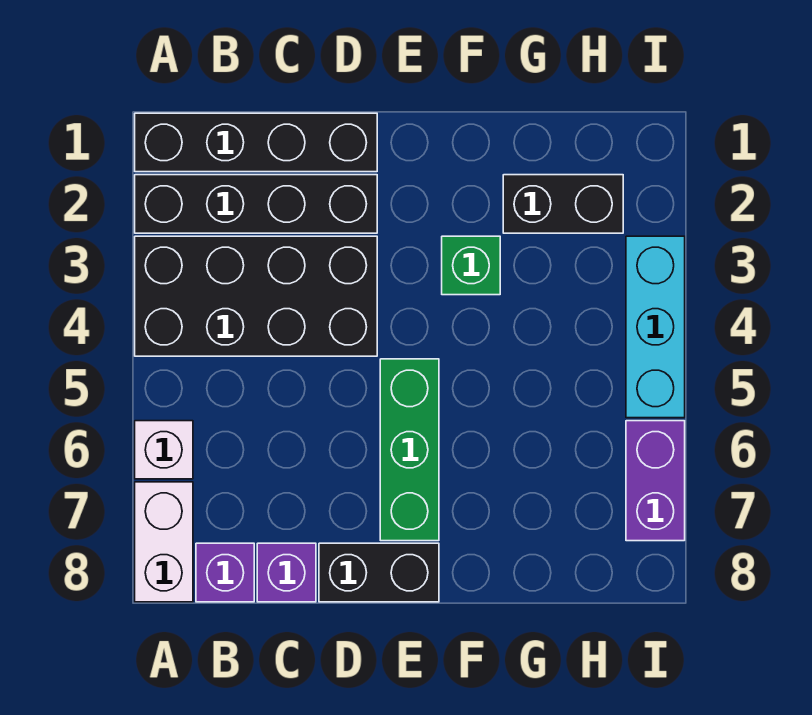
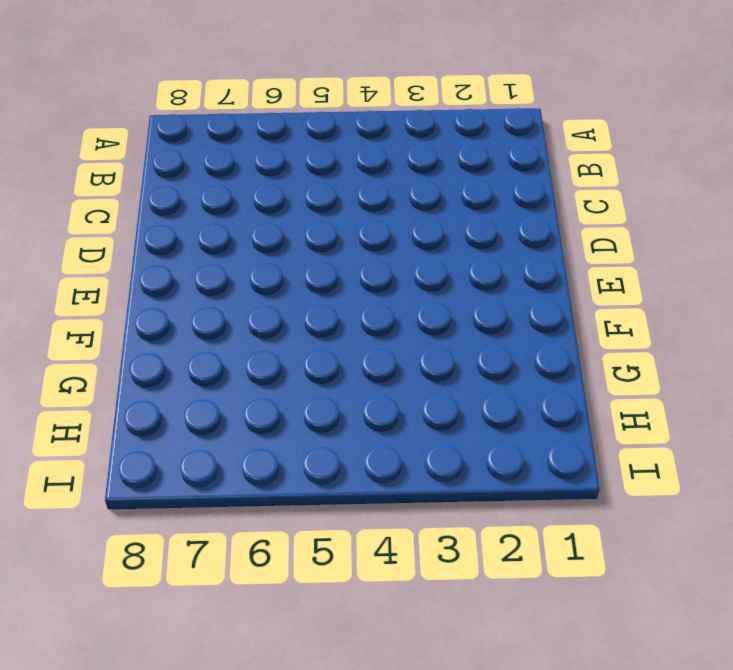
none -> black 1x4 brick [135,113,377,172]
none -> black 1x4 brick [135,175,377,233]
none -> black 2x4 brick [135,236,377,356]

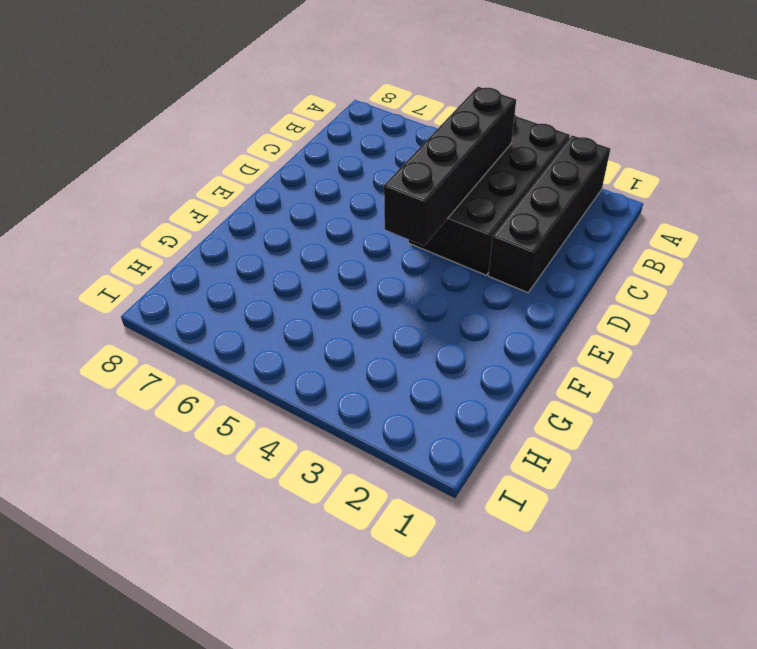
black 1x4 brick [384,87,516,246] -> black 1x4 brick moved to [135,113,377,172]
none -> white 1x1 brick [135,421,193,479]
none -> white 1x2 brick [135,482,193,602]
none -> purple 1x1 brick [196,543,254,602]

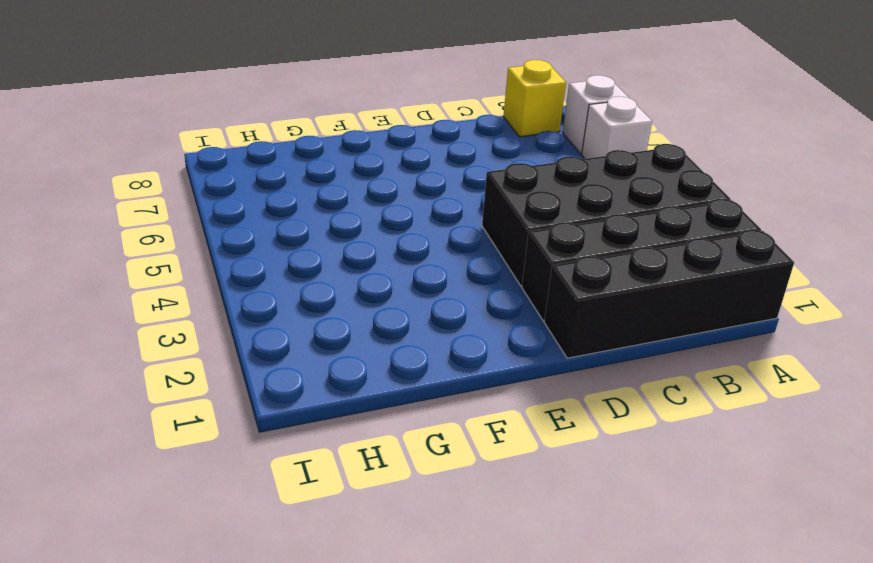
white 1x1 brick [563,75,629,154] -> white 1x2 brick [135,482,193,602]
yellow 1x1 brick [503,60,566,137] -> purple 1x1 brick [196,543,254,602]
none -> purple 1x1 brick [257,543,316,602]
none -> black 1x2 brick [319,543,439,602]
none -> green 1x3 brick [380,359,439,541]

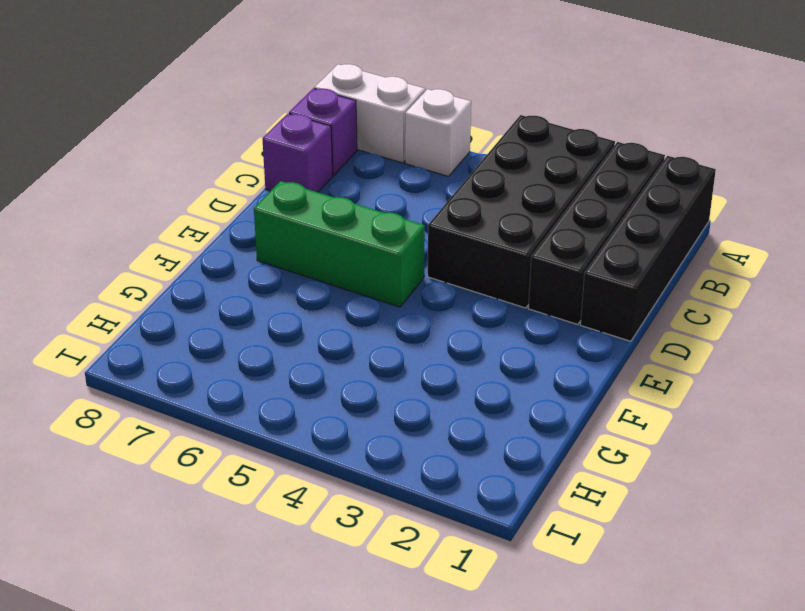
none -> black 1x2 brick [319,543,439,602]
none -> green 1x1 brick [442,236,500,295]
none -> black 1x2 brick [503,175,623,233]

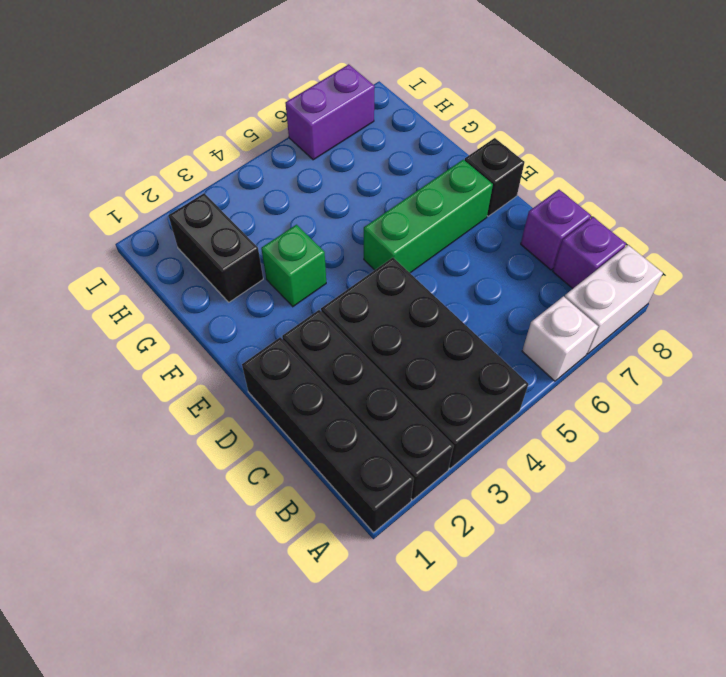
black 1x1 brick [465,138,525,216] -> black 1x2 brick [319,543,439,602]
none -> cyan 1x3 brick [626,236,685,418]

